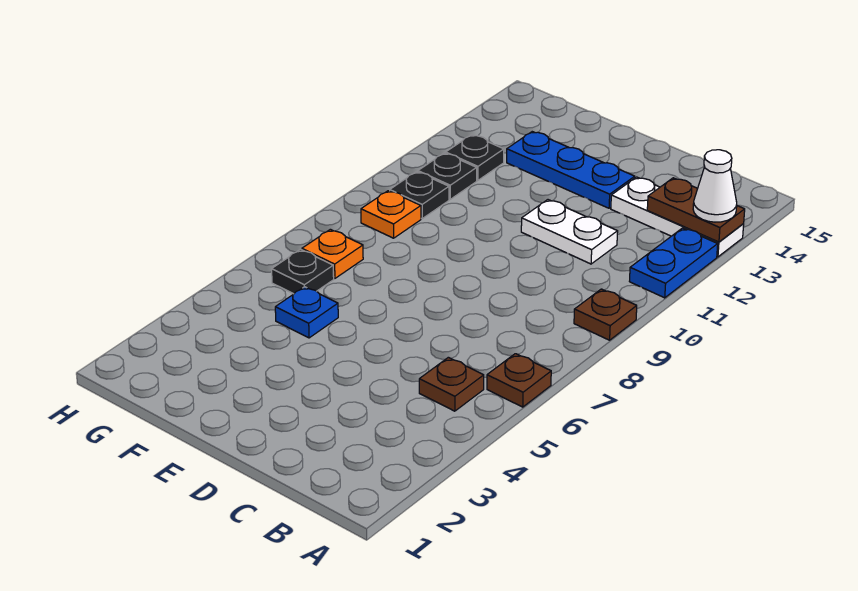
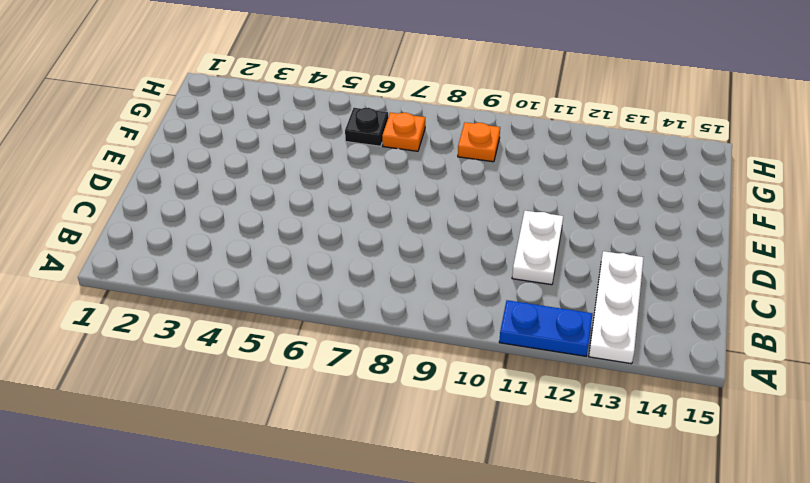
none -> brown 1x1 plate [487,354,551,407]
none -> brown 1x1 plate [574,289,637,340]
none -> brown 1x1 plate [419,357,484,411]

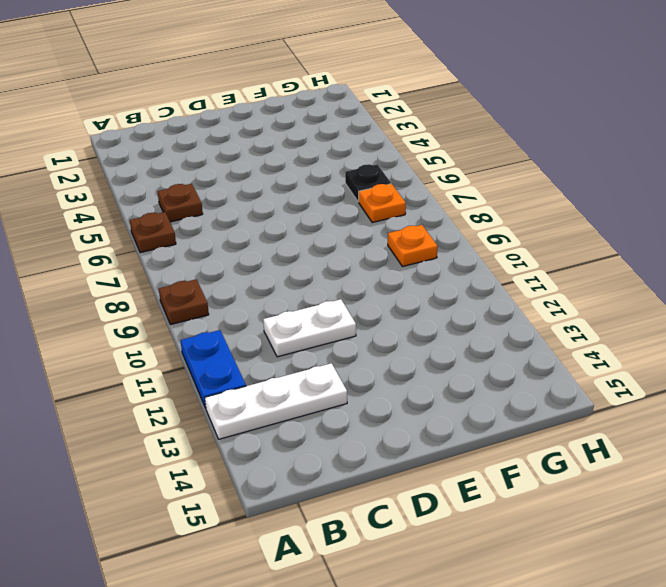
none -> blue 1x3 plate [507,132,635,208]
none -> blue 1x1 plate [275,287,338,338]
none -> black 1x1 plate [390,172,449,219]

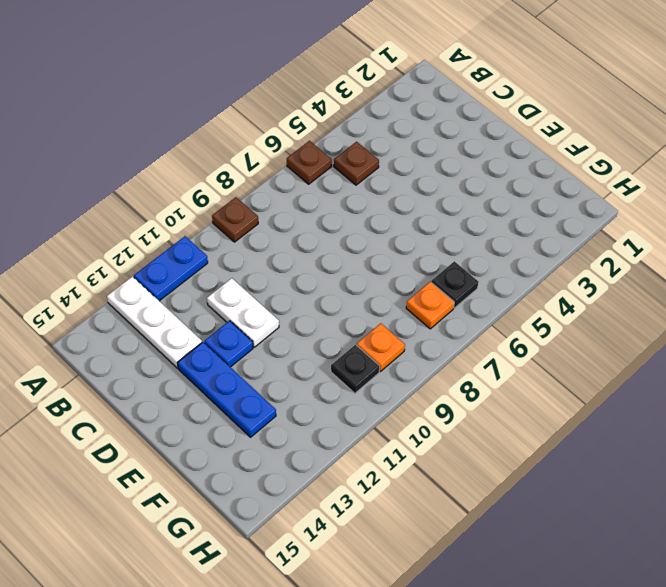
blue 1x1 plate [204,321,253,367] -> blue 1x1 plate moved to [275,287,338,338]
none -> black 1x1 plate [418,153,477,199]
none -> black 1x1 plate [446,135,504,181]
none -> brown 1x2 plate [647,178,745,242]

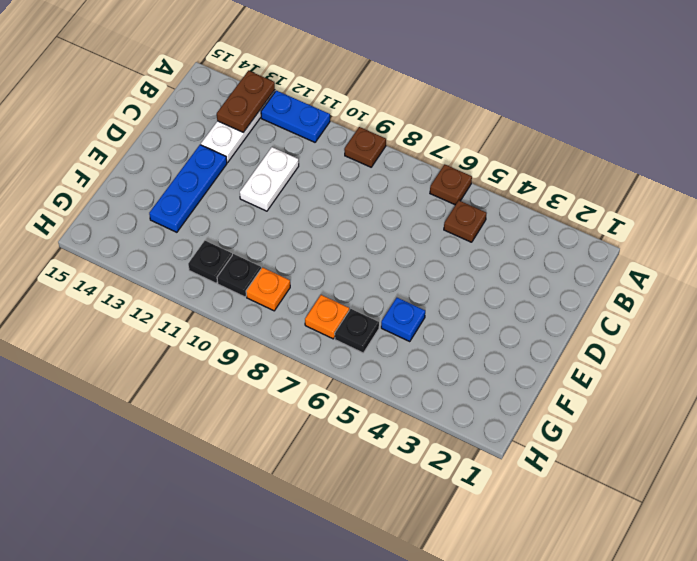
none -> black 1x1 plate [446,135,504,181]
none -> white 1x1 cone [693,150,737,222]

